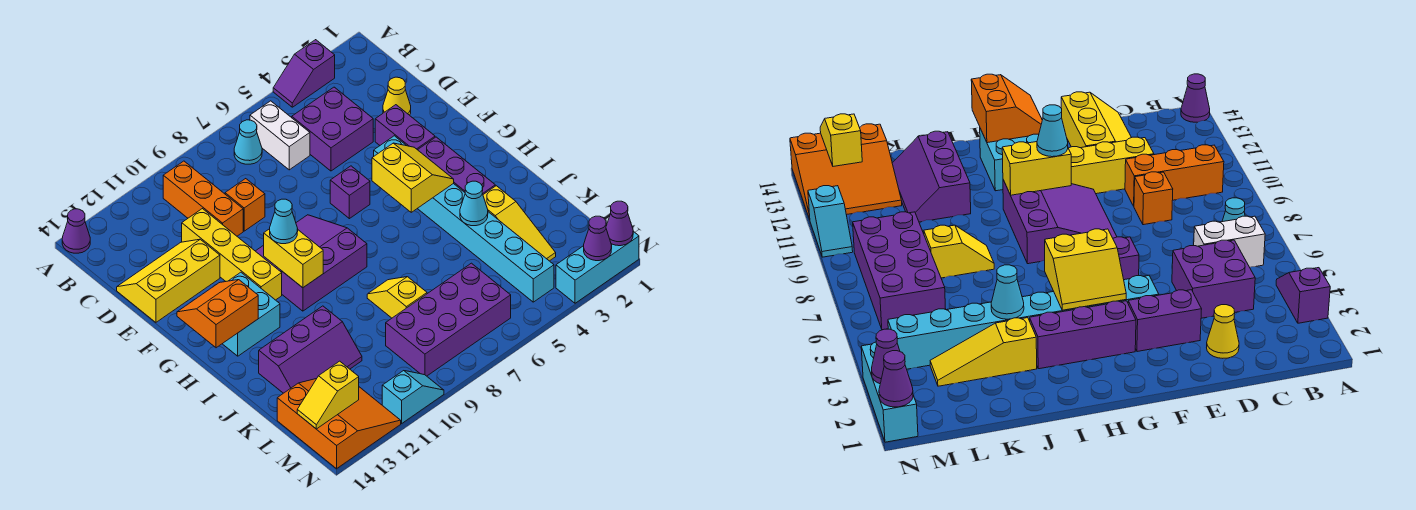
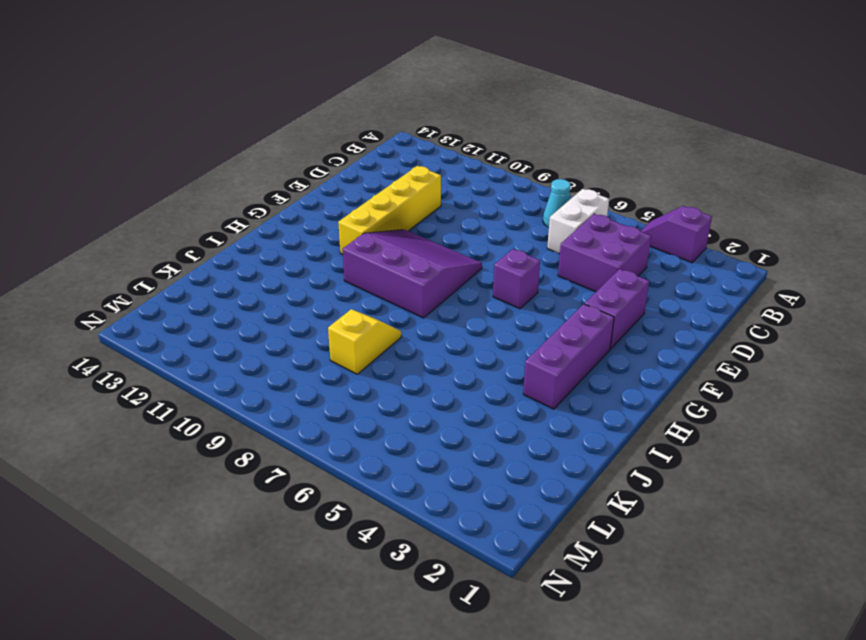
none -> purple 1x1 cone [62,209,90,253]
none -> orange 1x3 brick [163,161,243,236]
none -> yellow 1x1 cone [383,77,411,115]
none -> orange 1x1 brick [225,179,265,231]

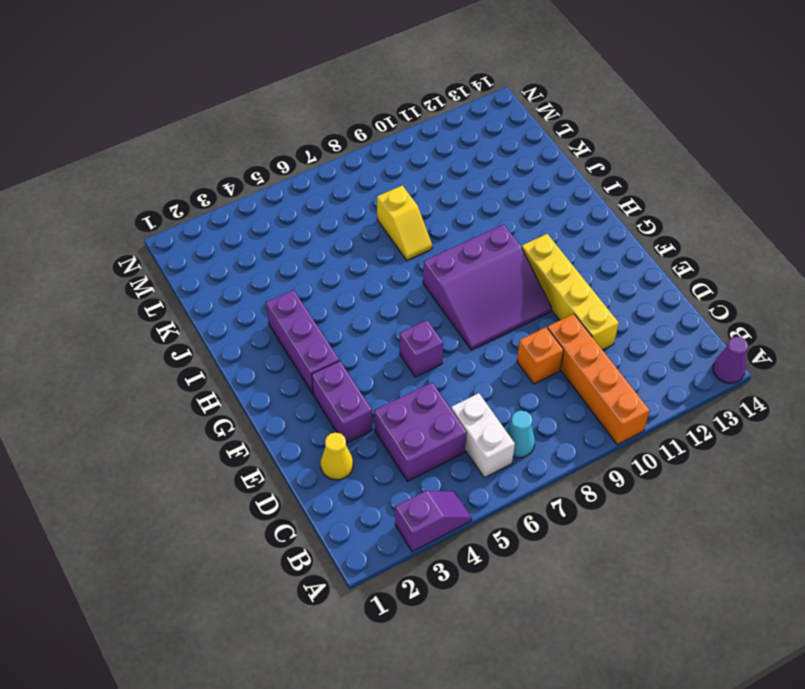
orange 1x4 brick [547,314,650,445] -> orange 1x3 brick [163,161,243,236]
none -> yellow 2x3 slope [117,239,220,322]
none -> cyan 1x8 brick [374,136,554,302]
none -> cyan 2x2 brick [223,272,280,356]
none -> yellow 1x3 slope [483,186,556,261]

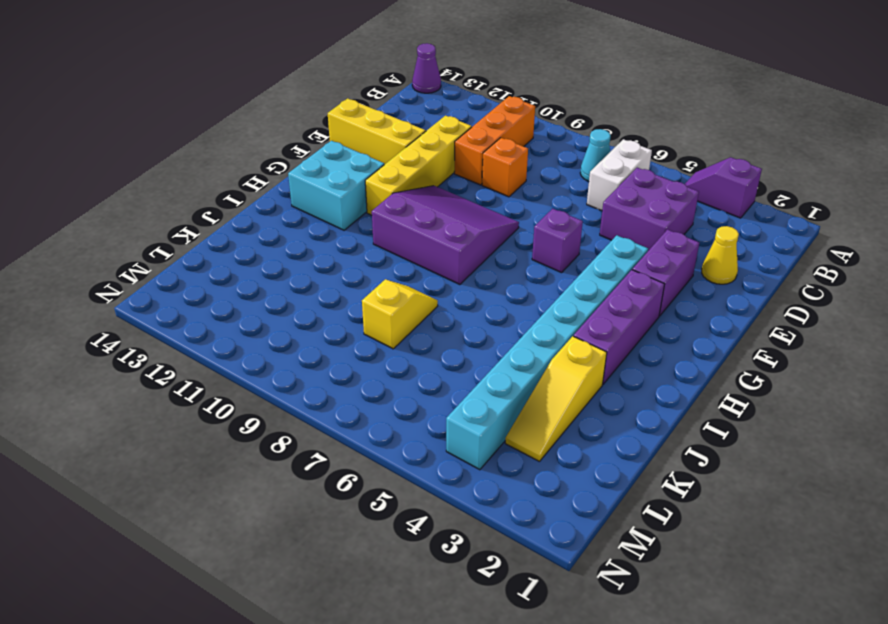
none -> purple 2x3 slope [259,306,362,393]
none -> purple 2x4 brick [386,263,511,376]
none -> orange 3x3 slope [277,379,401,469]
none -> cyan 1x3 brick [556,231,639,303]

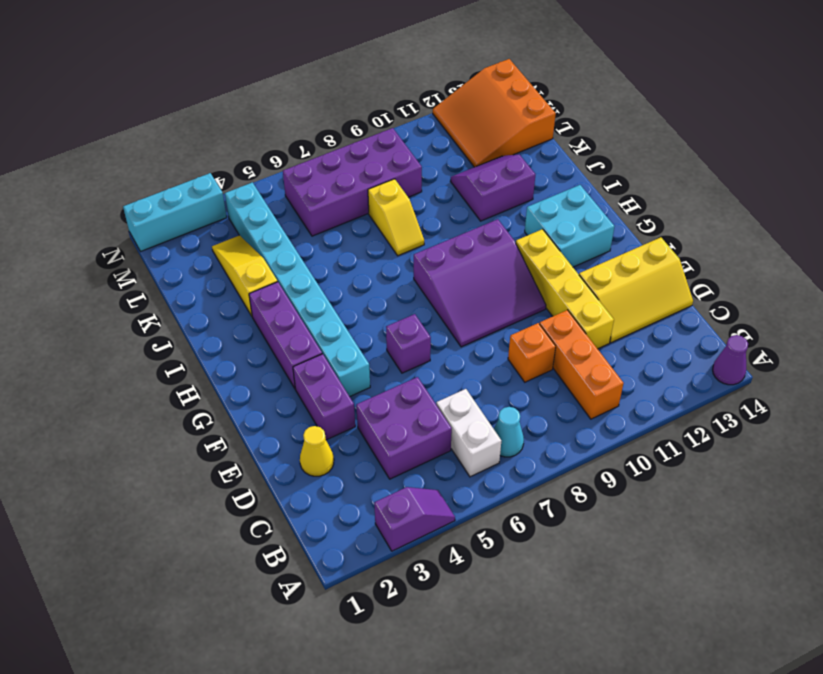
purple 2x2 slope [450,154,535,221] -> purple 2x3 slope [259,306,362,393]
none -> cyan 1x2 slope [382,371,444,423]
none -> yellow 2x2 slope [372,143,454,212]
none -> yellow 1x2 brick [264,229,323,288]
none -> orange 2x2 slope [177,280,258,348]

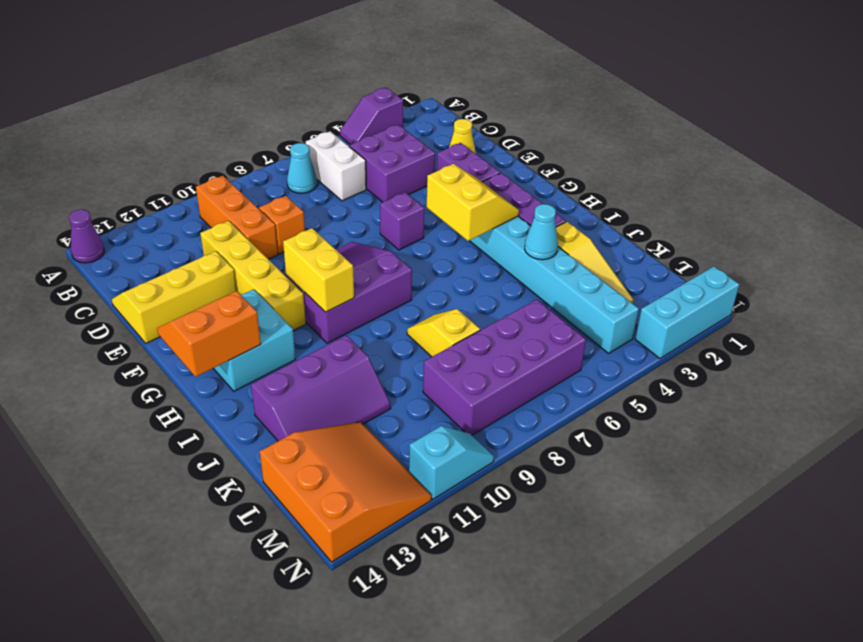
none -> yellow 1x2 slope [297,361,359,429]
none -> purple 1x1 cone [606,201,633,246]
none -> purple 1x1 cone [584,216,612,261]
none -> cyan 1x1 cone [270,199,298,244]

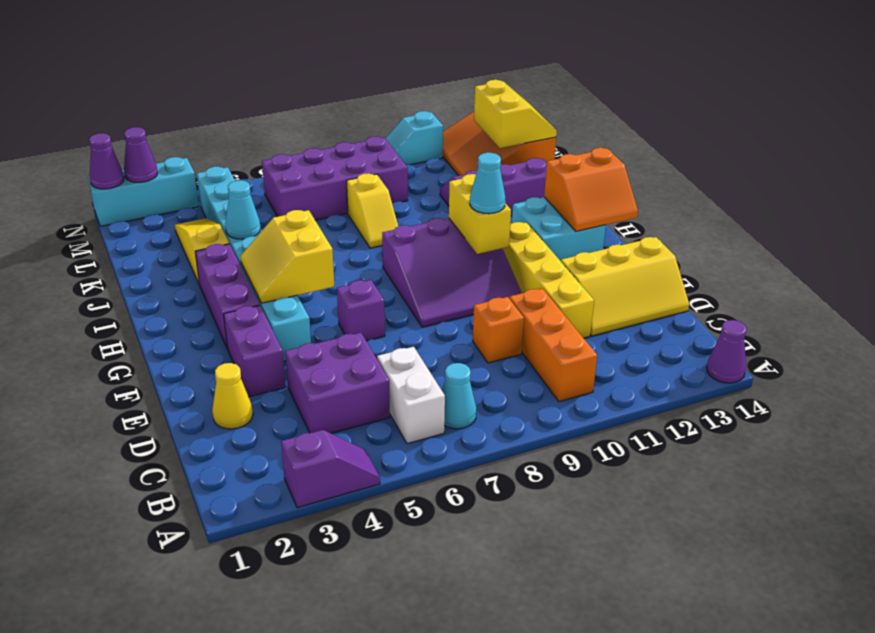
yellow 2x2 slope [474,80,557,148] -> yellow 1x2 slope [297,361,359,429]

